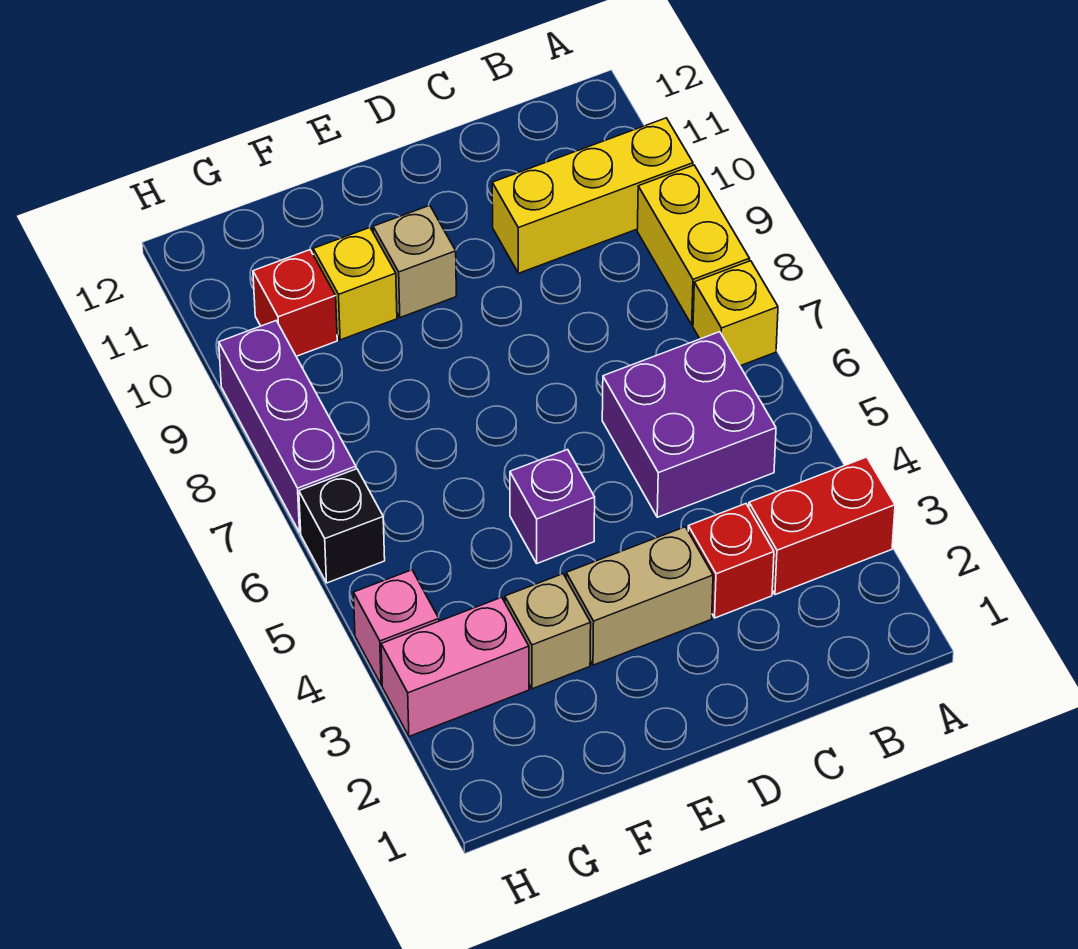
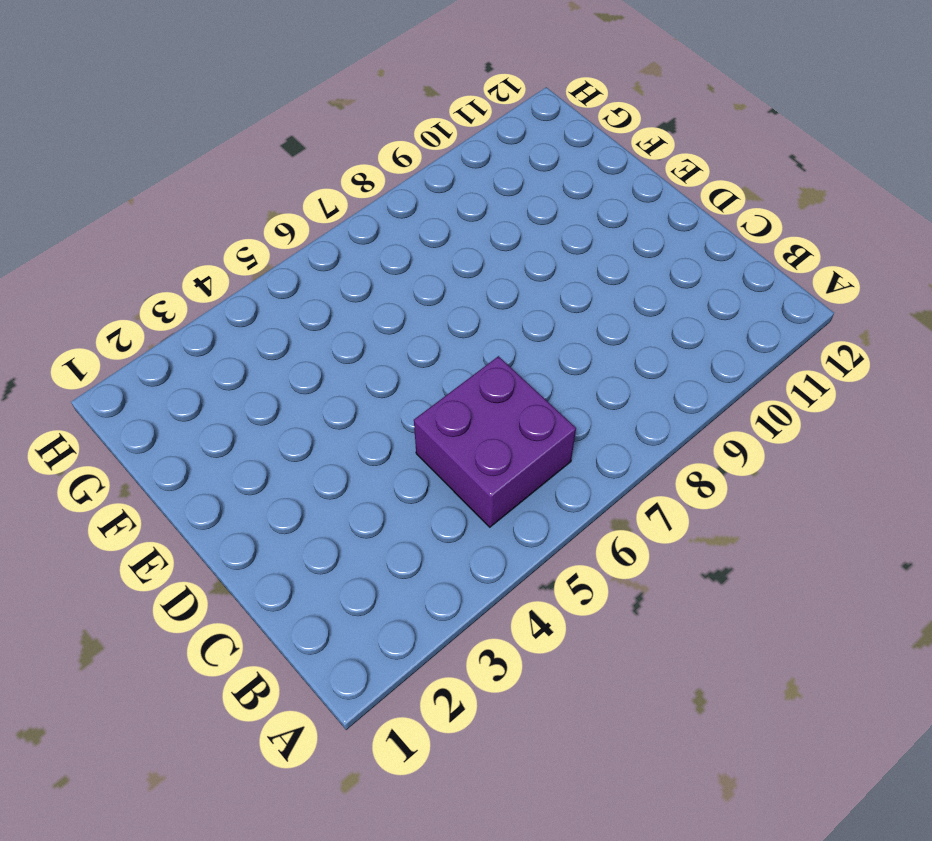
none -> red 1x2 brick [749,457,895,595]
none -> yellow 1x1 brick [693,261,778,366]
none -> yellow 1x2 brick [637,165,750,325]

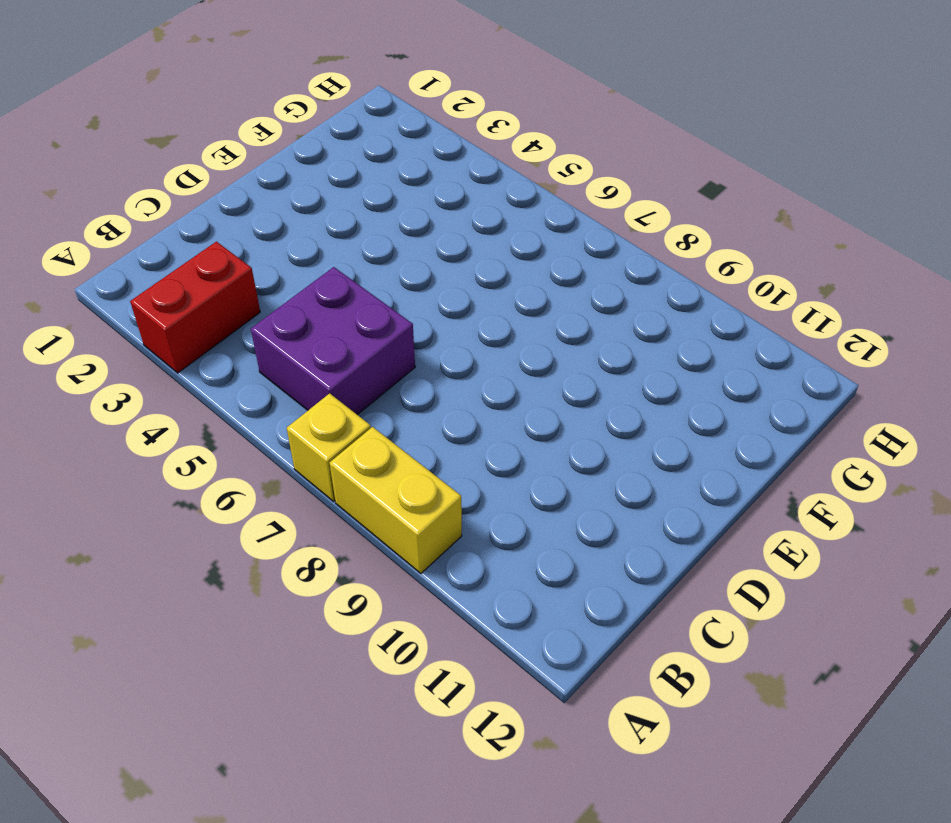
none -> yellow 1x3 brick [492,118,693,273]
none -> red 1x1 brick [688,504,774,618]
none -> tan 1x2 brick [566,527,713,665]

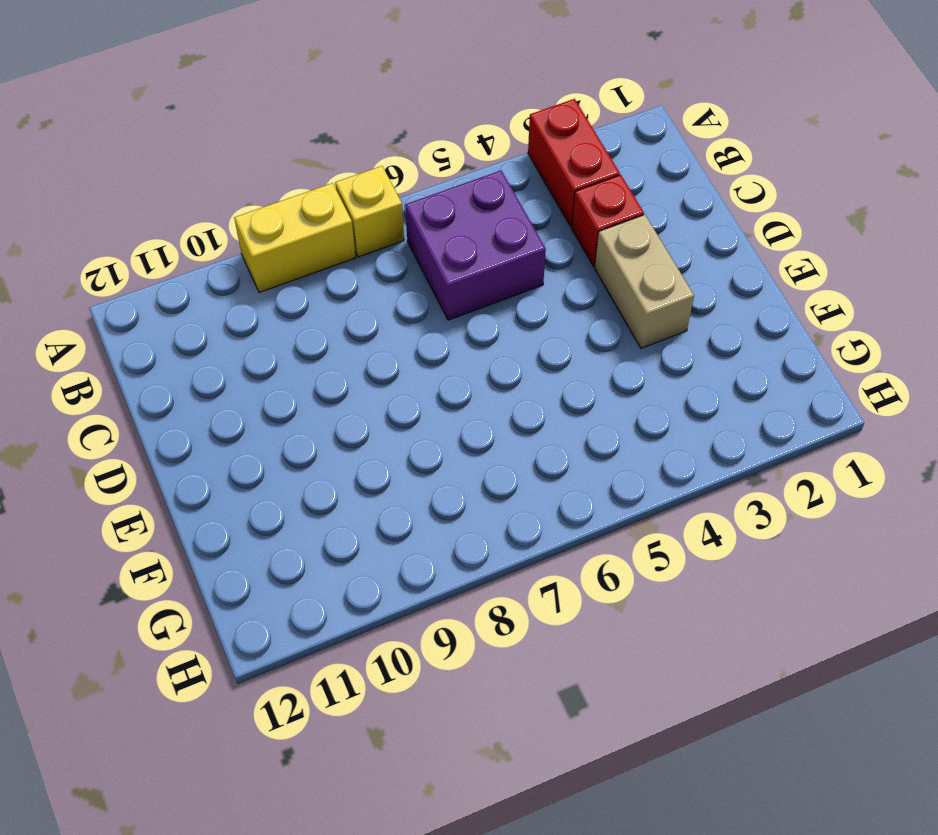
none -> yellow 1x3 brick [492,118,693,273]
none -> purple 1x1 brick [510,450,595,563]
none -> tan 1x1 brick [373,205,456,318]

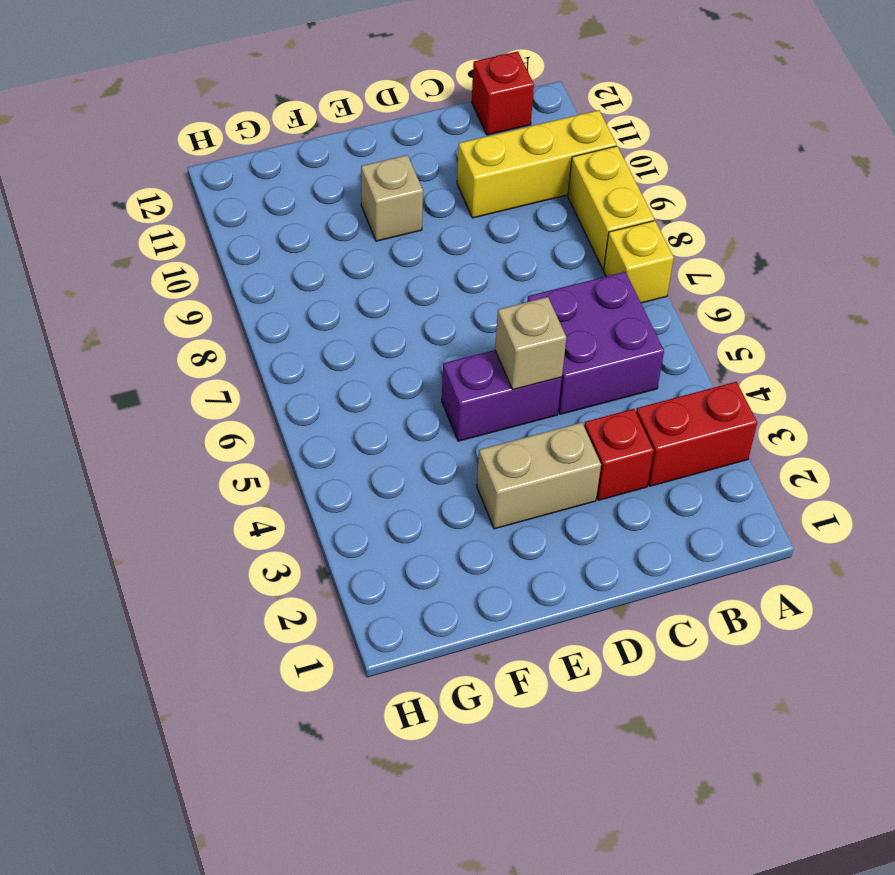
red 1x1 brick [472,51,534,135] -> red 1x1 brick moved to [253,250,337,356]
purple 1x2 brick [442,350,562,441] -> purple 1x1 brick [510,450,595,563]
tan 1x1 brick [495,297,566,390] -> tan 1x1 brick moved to [505,574,591,689]
none -> yellow 1x1 brick [313,228,397,340]
none -> pink 1x2 brick [381,597,529,736]
none -> pink 1x1 brick [353,570,439,685]

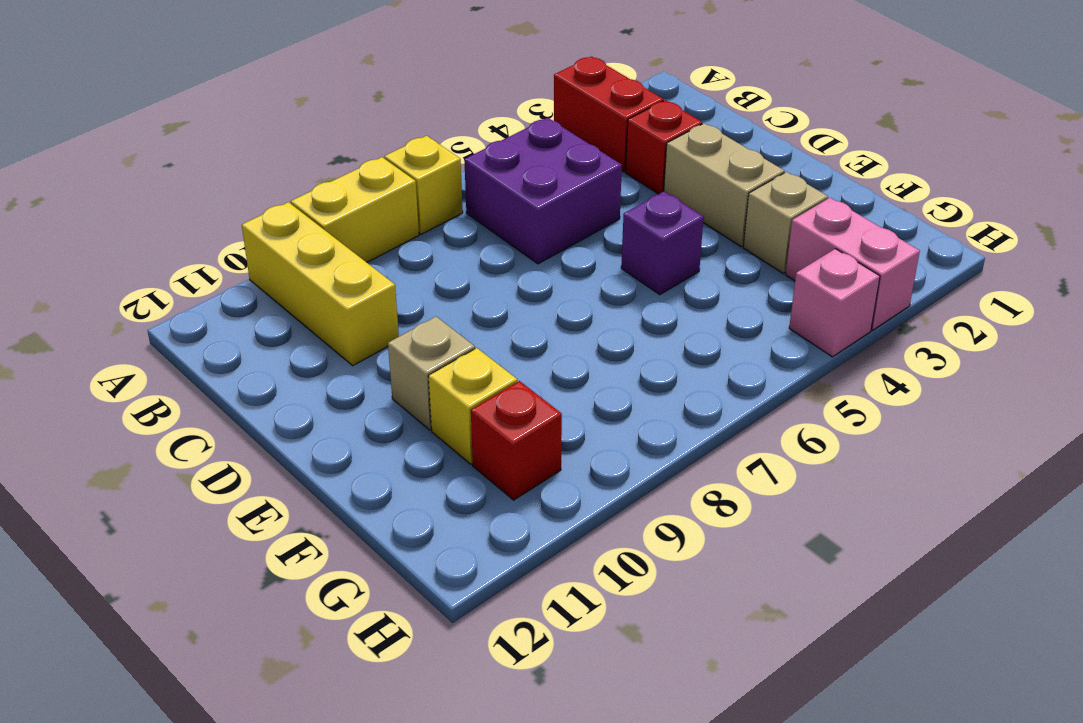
none -> black 1x1 brick [299,469,385,583]
none -> purple 1x3 brick [219,321,356,533]

